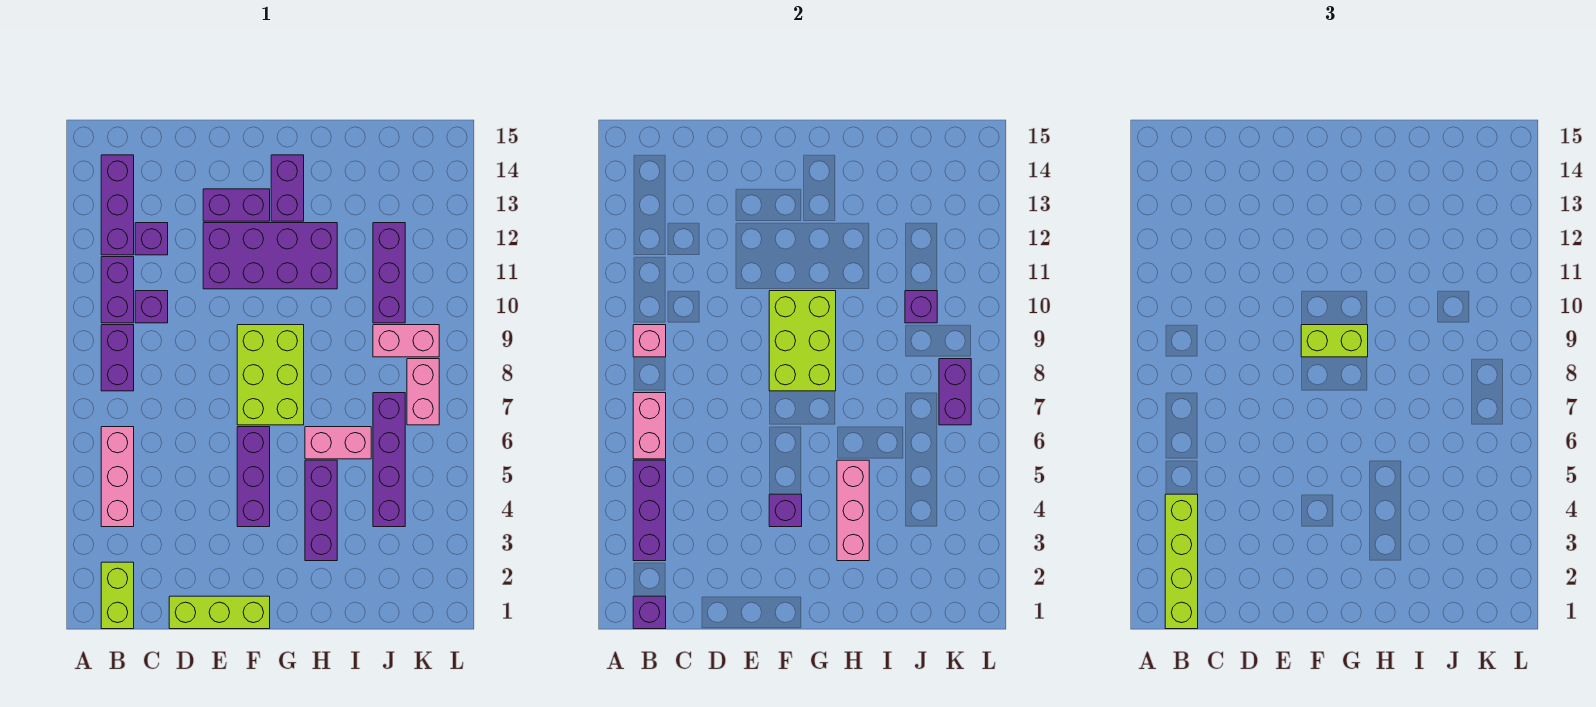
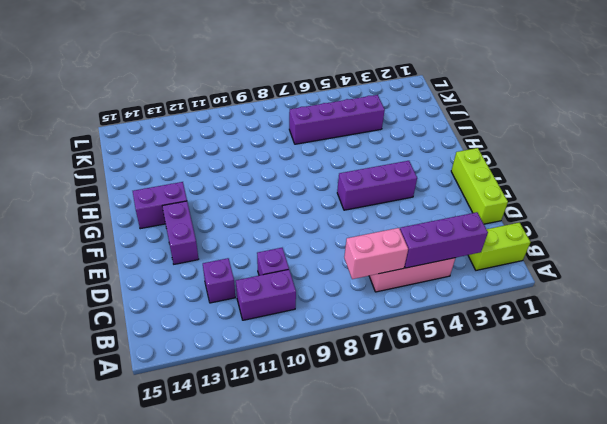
none -> purple 1x2 brick [101,325,134,391]
none -> purple 1x3 brick [101,155,134,255]
none -> purple 2x4 brick [203,223,337,289]
none -> lime 2x3 brick [237,325,304,425]

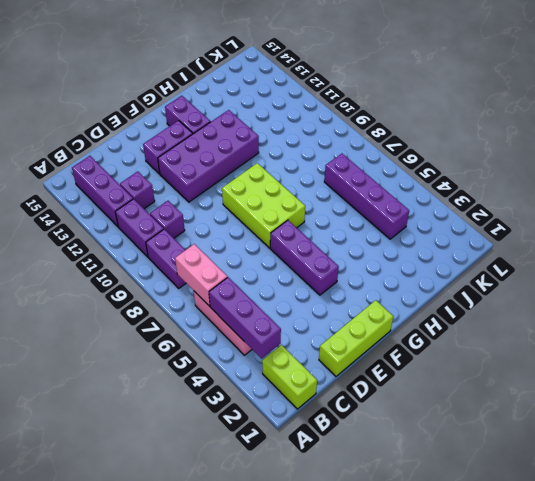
none -> purple 1x3 brick [305,460,337,561]
none -> pink 1x2 brick [305,427,371,459]
none -> pink 1x2 brick [373,325,439,357]
none -> purple 1x3 brick [373,223,405,323]

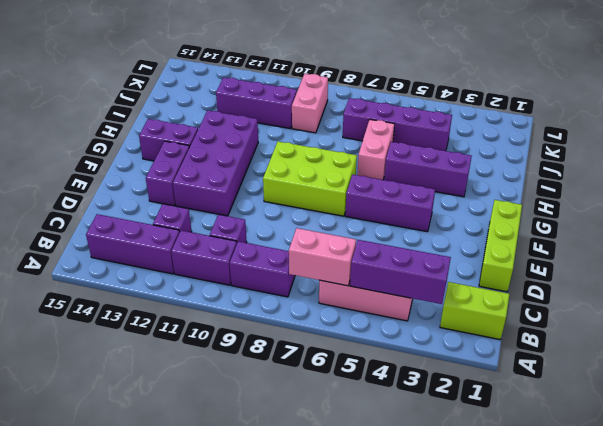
none -> pink 1x2 brick [407,359,439,425]
none -> purple 1x1 brick [633,596,666,629]
none -> pink 1x1 brick [633,325,666,357]
none -> purple 1x1 brick [769,494,802,527]

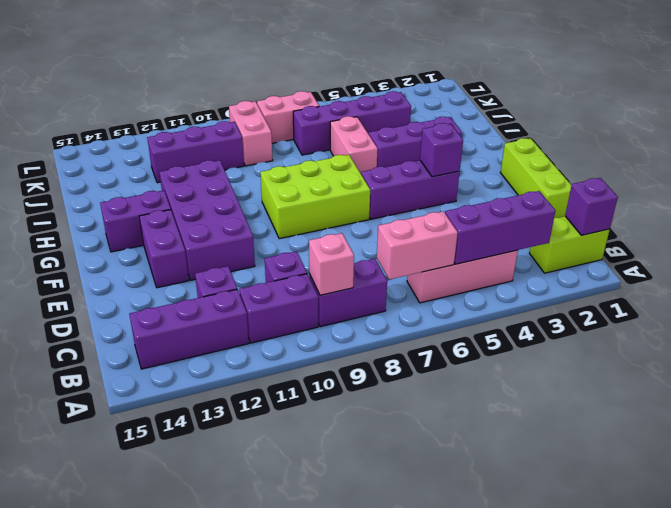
none -> lime 2x3 brick [769,291,836,391]
none -> pink 1x3 brick [837,460,869,561]
none -> purple 1x1 brick [905,291,937,323]
none -> purple 1x2 brick [939,359,971,425]

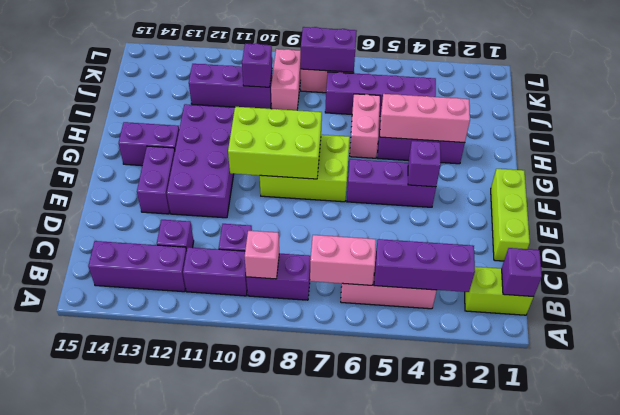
none -> lime 1x4 brick [1165,494,1198,629]
none -> lime 1x2 brick [1301,325,1368,357]

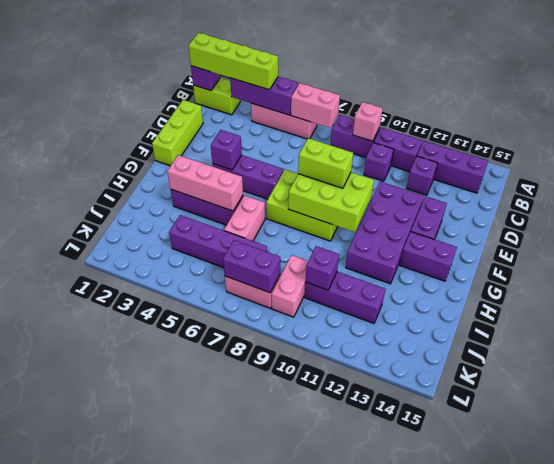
lime 1x2 brick [298,138,353,188] -> lime 1x2 brick turned to [1301,325,1368,357]

